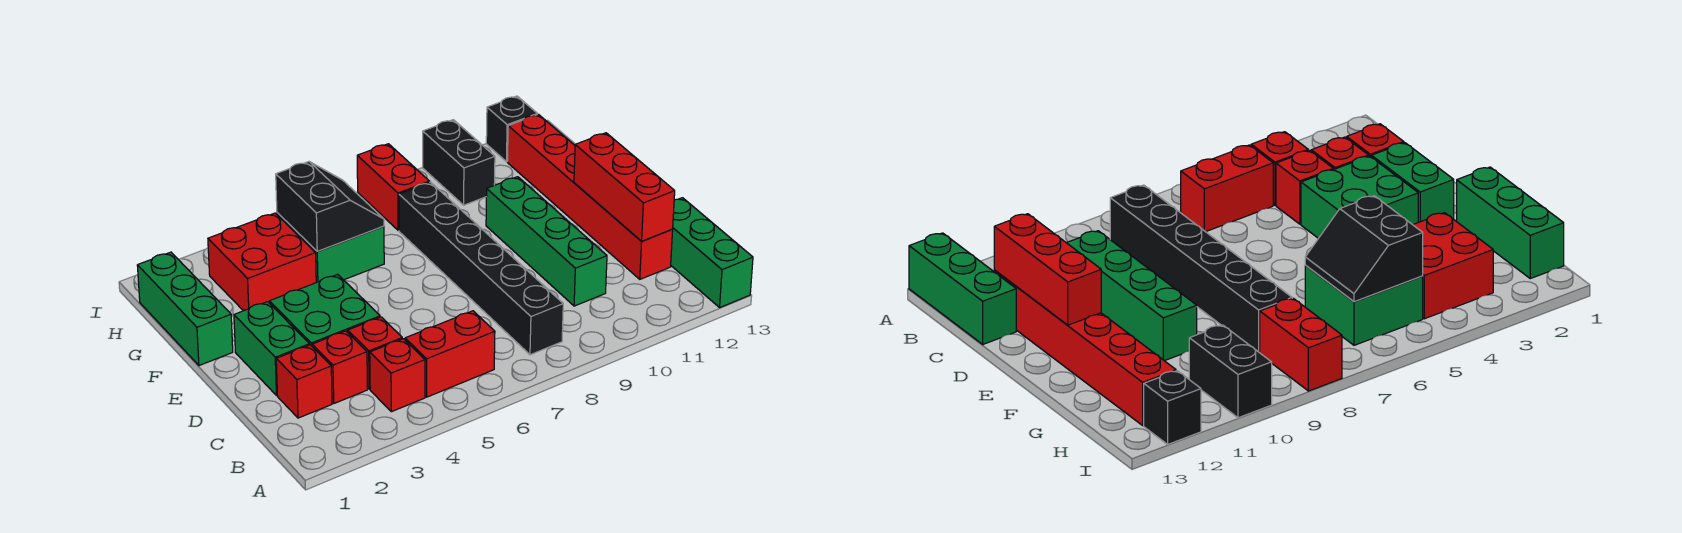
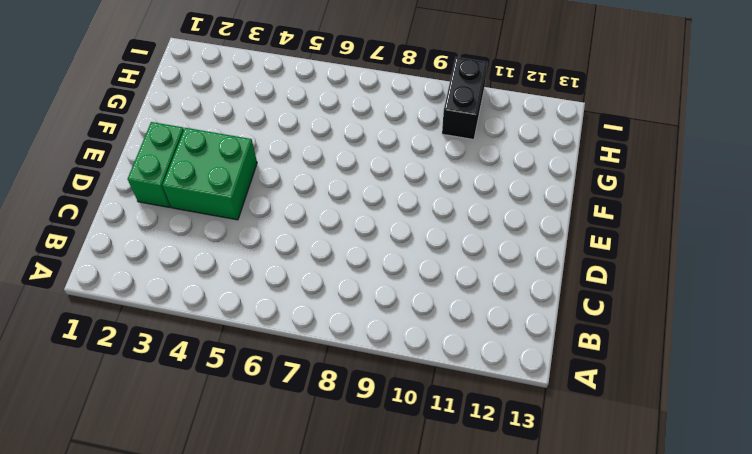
none -> green 1x3 brick [671,198,753,307]
none -> red 1x1 brick [370,339,425,412]
none -> red 1x2 brick [405,311,495,397]

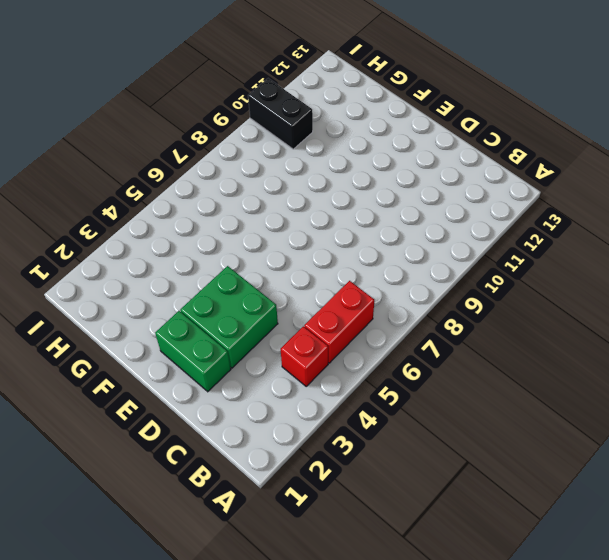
none -> green 1x3 brick [671,198,753,307]
none -> black 1x6 brick [399,182,563,355]
none -> red 1x1 brick [276,345,332,418]

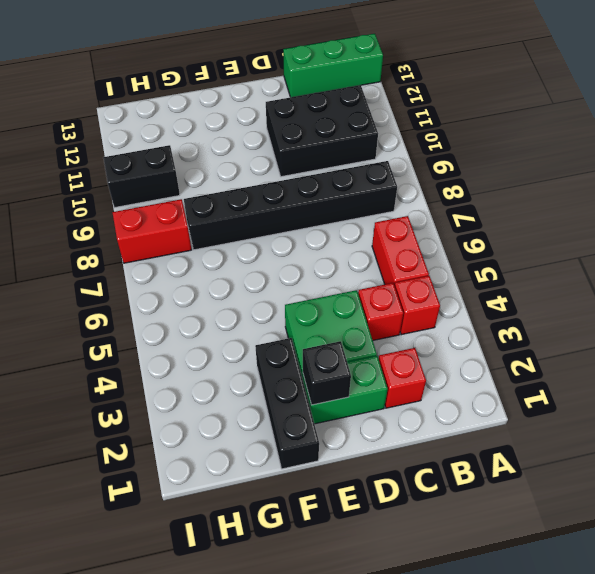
black 2x3 brick [266,85,378,177] -> green 1x4 brick [486,177,607,306]
black 1x1 brick [303,341,351,405] -> black 1x1 brick moved to [486,96,537,162]
black 1x3 brick [255,338,319,469] -> green 1x3 brick [137,252,233,366]
none -> red 1x1 brick [312,331,367,403]
none -> red 1x6 brick [508,114,673,279]
none -> red 2x2 brick [208,213,316,311]

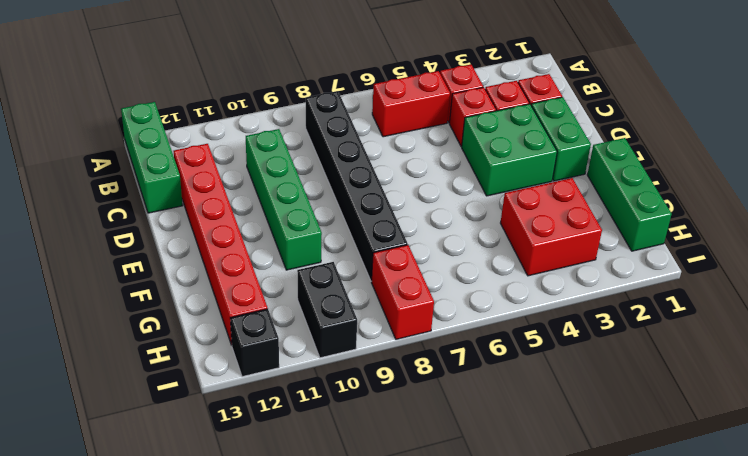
none -> green 2x2 brick [277,213,384,282]
none -> red 1x3 brick [574,133,675,241]
none -> black 2x2 slope [276,162,384,251]

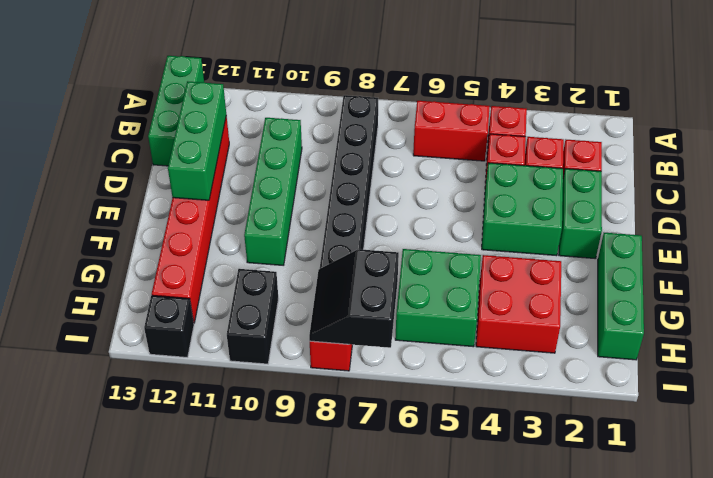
green 1x3 brick [168,81,226,200] -> red 1x3 brick [574,133,675,241]
black 2x2 slope [309,249,399,348] -> black 2x2 slope moved to [276,162,384,251]

